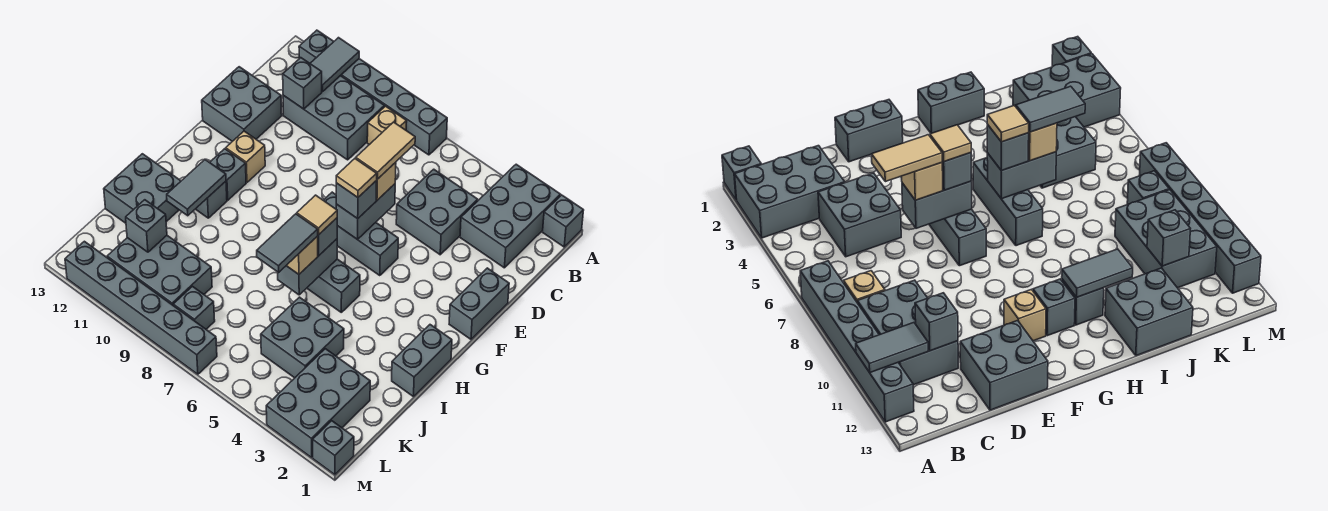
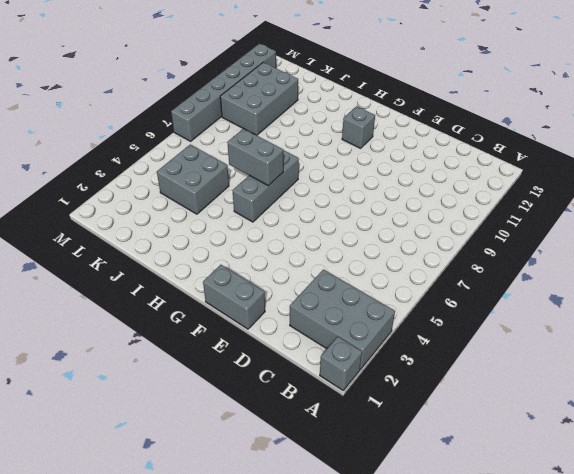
none -> grey 1x6 brick [299,30,447,155]
none -> tan 1x1 brick [367,106,407,145]
none -> grey 2x3 brick [283,76,384,160]
none -> grey 2x2 brick [396,169,478,255]

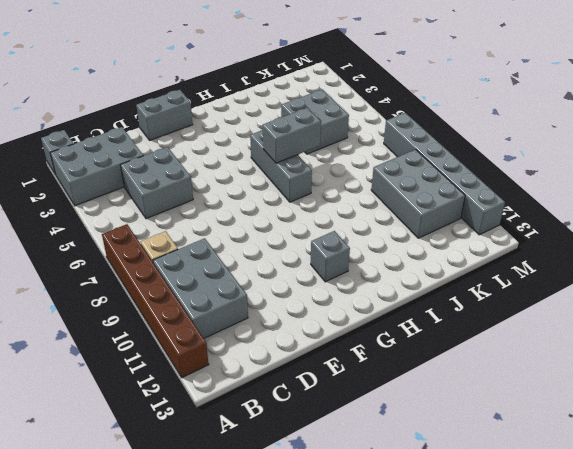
brown 1x6 brick [102,224,209,378] -> grey 1x6 brick [299,30,447,155]
none -> grey 2x2 brick [202,67,282,141]
none -> grey 1x3 brick [323,192,398,276]
none -> tan 1x1 brick [226,131,265,182]
none -> grey 1x2 brick [392,325,452,397]

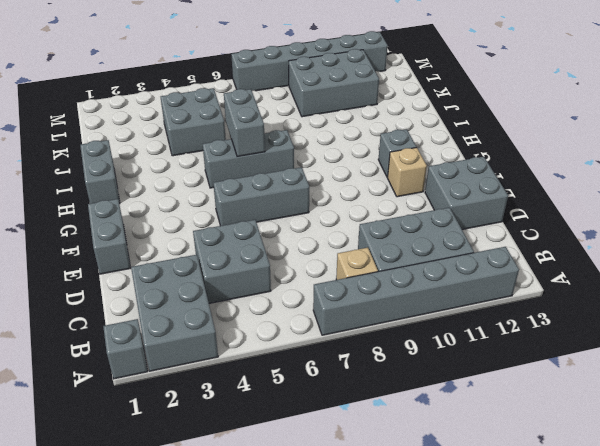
none -> grey 1x1 brick [196,181,227,218]
none -> grey 2x2 brick [104,154,181,223]
none -> grey 2x3 brick [266,349,370,458]
none -> grey 1x1 brick [173,286,215,329]

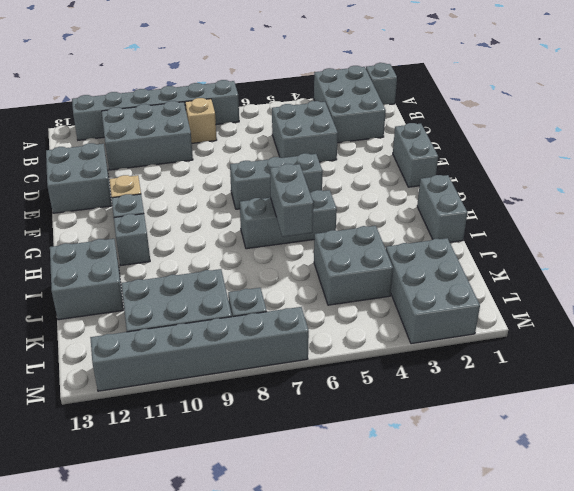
none -> grey 1x1 brick [313,421,354,475]
none -> grey 1x2 tile [310,38,359,91]
none -> grey 1x1 brick [283,58,322,109]
none -> grey 1x2 brick [336,184,395,240]

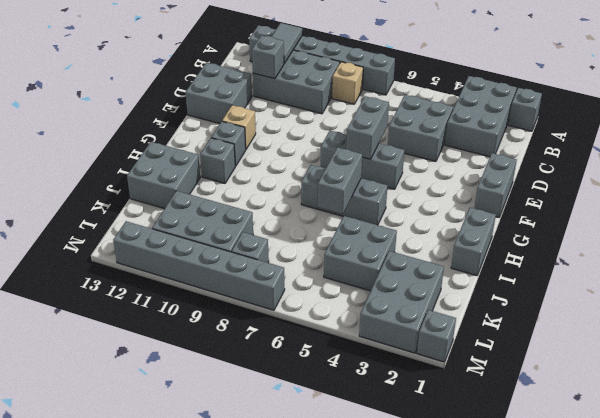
none -> grey 1x2 tile [167,160,226,216]
none -> grey 1x1 brick [126,200,167,252]
none -> tan 1x1 brick [376,162,396,200]
none -> grey 1x1 brick [336,180,377,219]

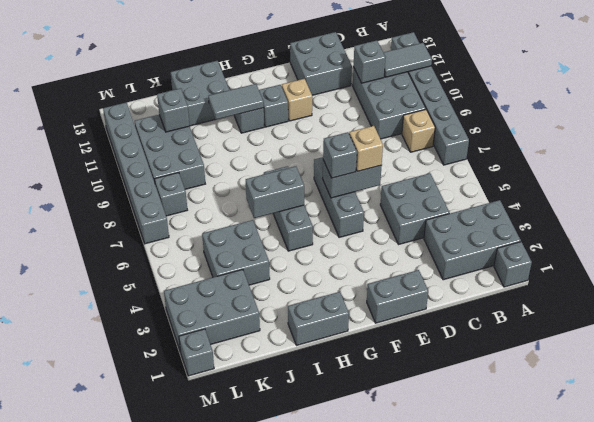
none -> grey 1x1 brick [318,218,337,255]
none -> tan 1x1 brick [286,236,318,274]
none -> tan 1x2 tile [356,122,415,179]
none -> tan 1x1 tile [336,159,377,197]

